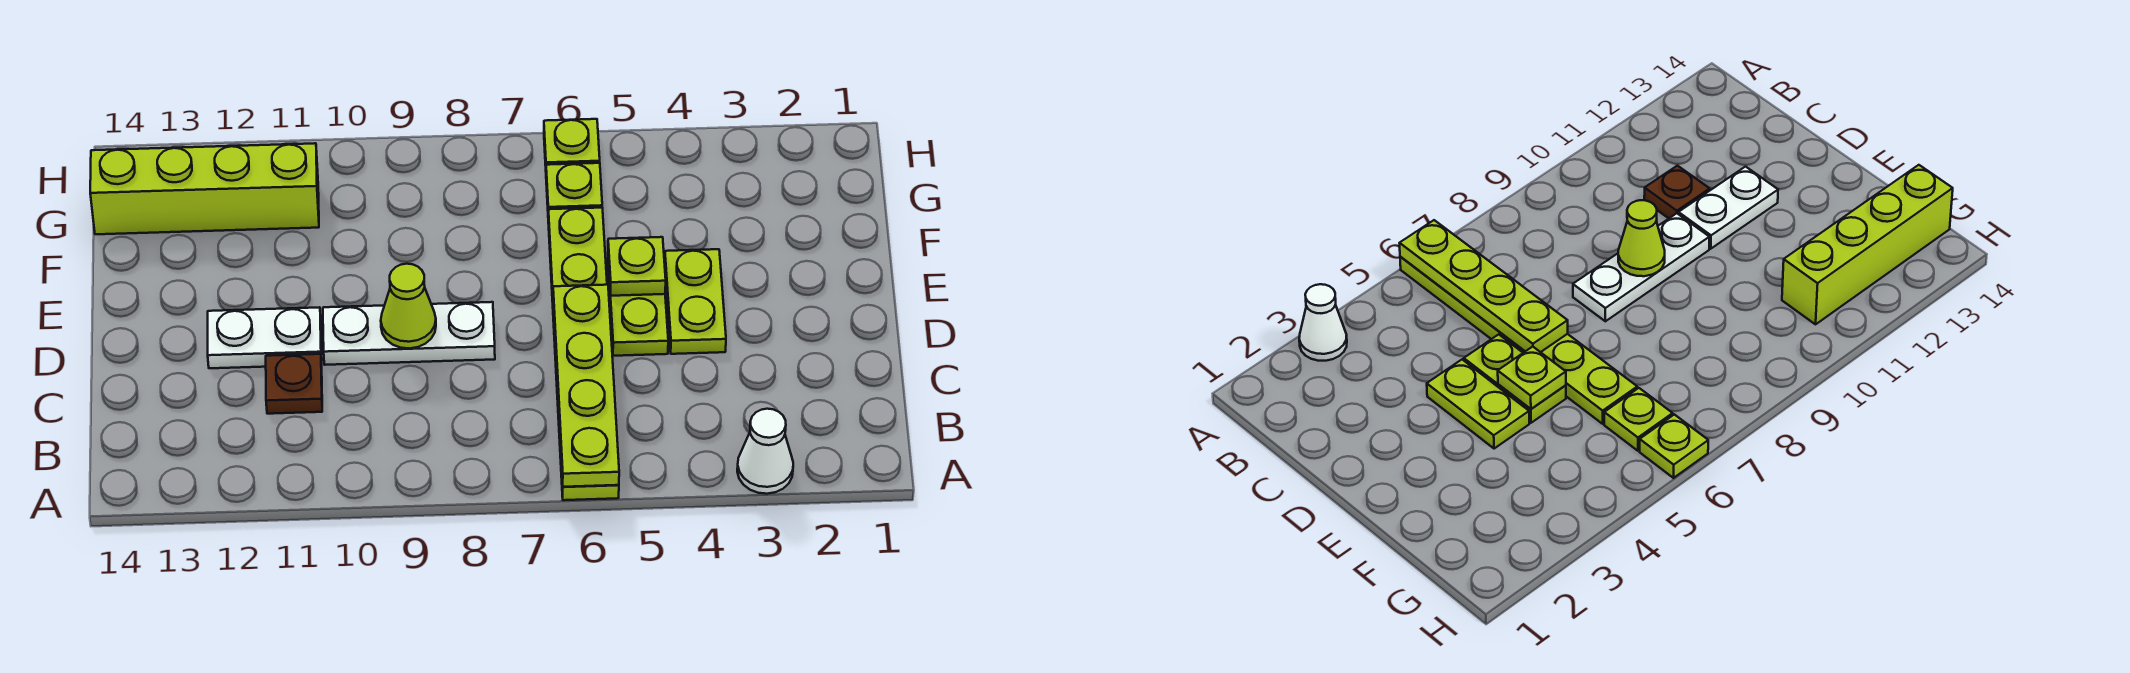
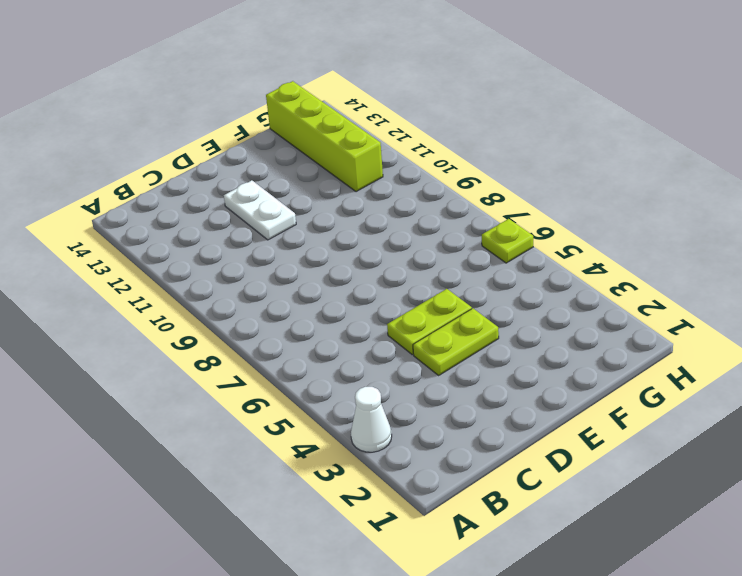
none -> lime 1x6 plate [548,208,619,500]
none -> brown 1x1 plate [266,354,322,414]
none -> white 1x3 plate [323,302,495,365]

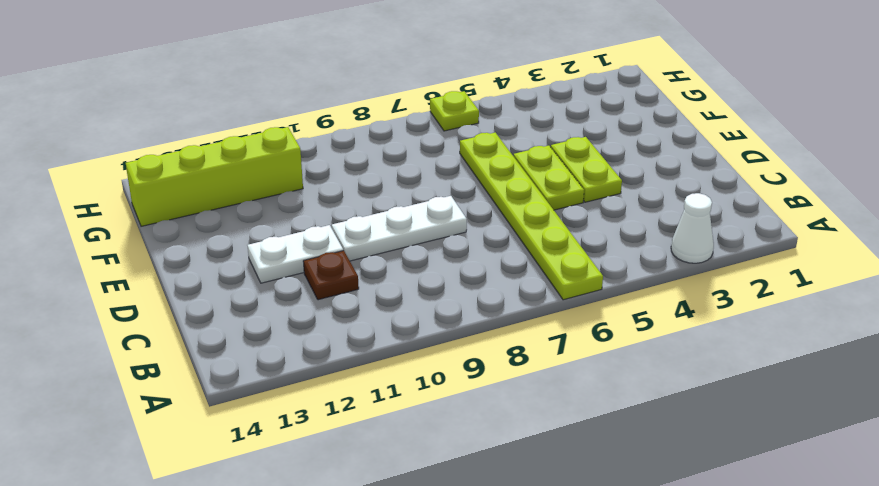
none -> lime 1x1 plate [546,163,602,209]
none -> lime 1x4 plate [553,285,619,487]
none -> lime 1x1 cone [381,264,436,348]

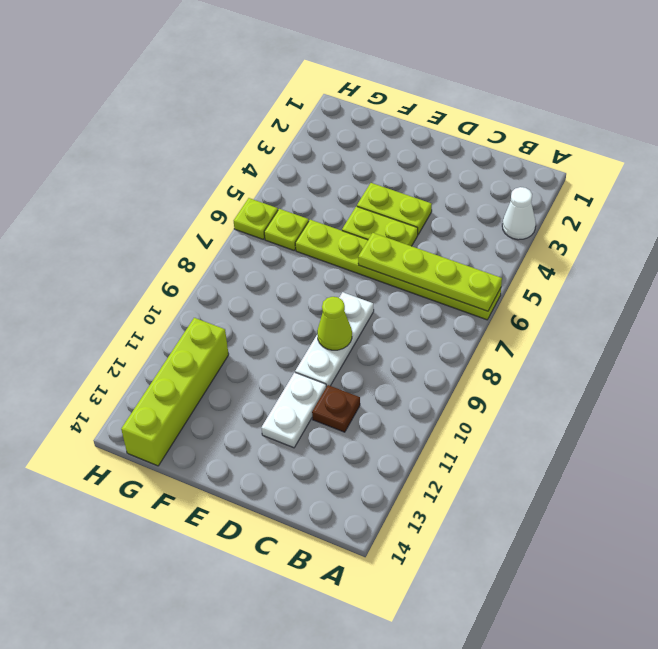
none -> lime 1x1 plate [608,237,666,296]

